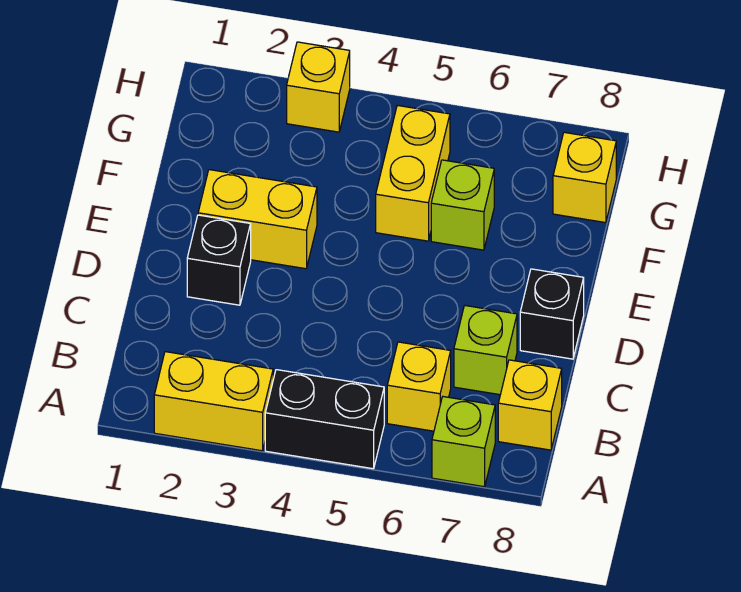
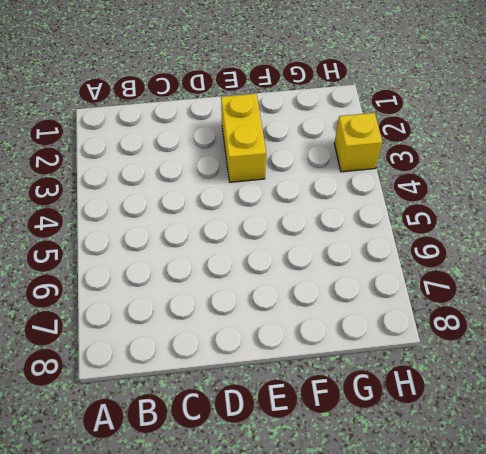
none -> yellow 1x2 brick [154,352,273,451]
none -> black 1x2 brick [265,370,384,469]
none -> lime 1x1 brick [432,397,495,487]

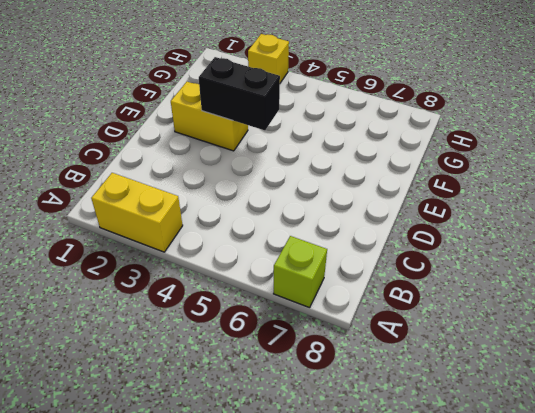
black 1x2 brick [199,57,280,130] -> black 1x2 brick moved to [265,370,384,469]
none -> yellow 1x1 brick [387,342,451,431]
none -> yellow 1x1 brick [498,360,562,450]
none -> lime 1x1 brick [454,306,517,395]

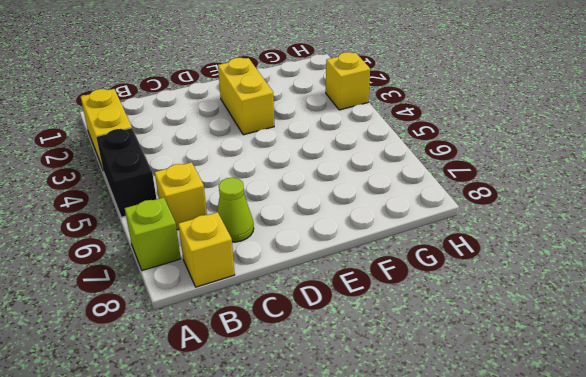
lime 1x1 cone [217,178,254,242] -> lime 1x1 brick [454,306,517,395]
none -> black 1x1 brick [187,215,251,305]
none -> black 1x1 brick [520,269,584,359]
none -> yellow 1x2 brick [376,105,450,241]

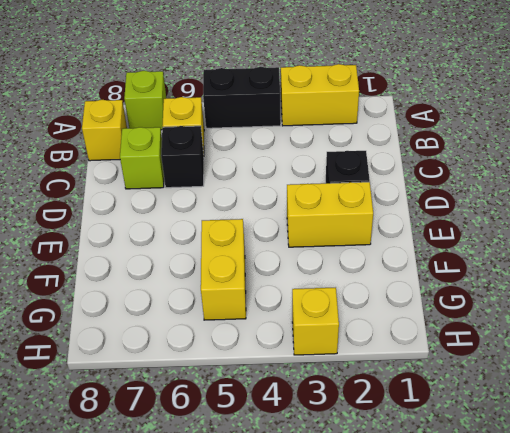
black 1x1 brick [161,126,204,188] -> black 1x1 brick moved to [520,269,584,359]
none -> lime 1x1 brick [431,160,494,250]
none -> yellow 1x1 brick [553,132,616,223]

